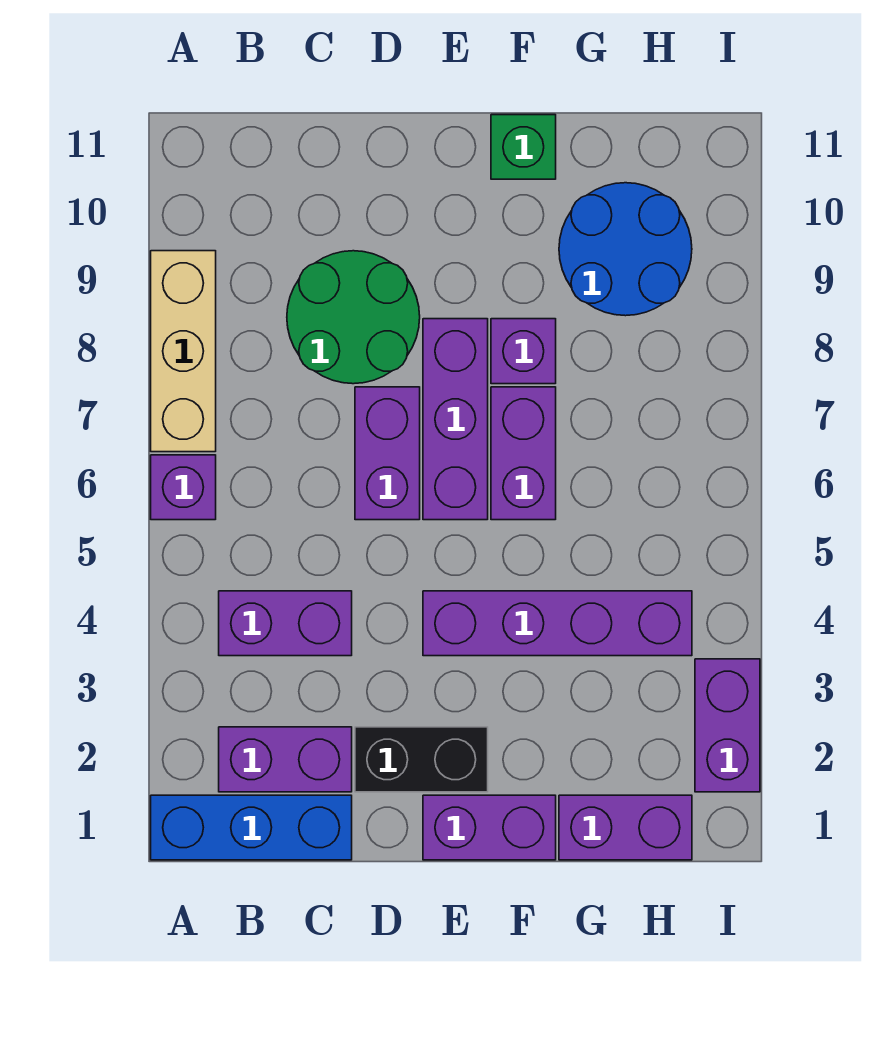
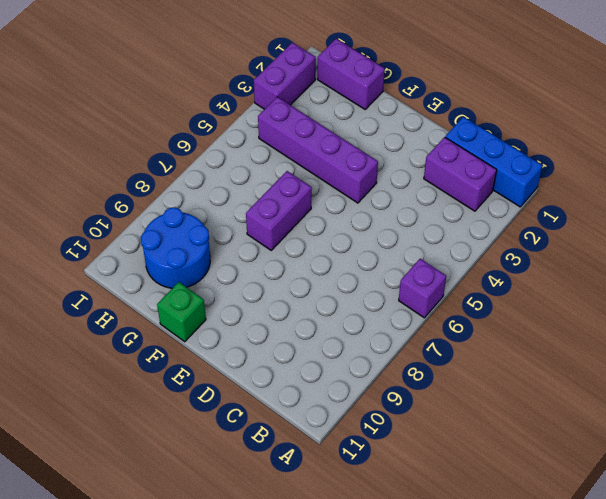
none -> tan 1x3 brick [151,251,216,452]
none -> purple 1x2 brick [219,591,352,656]
none -> green 2x2 round brick [287,251,420,384]

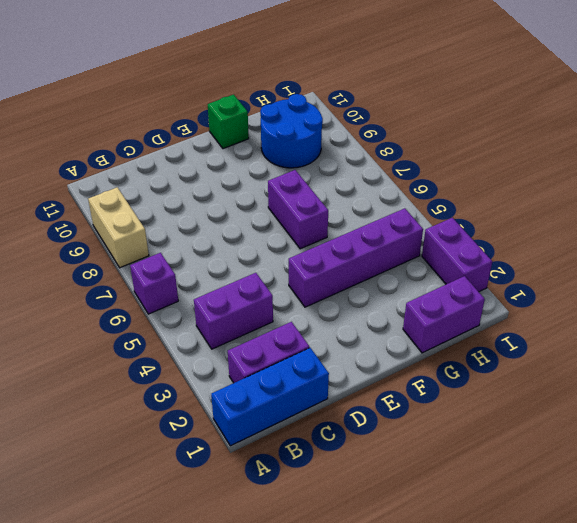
tan 1x2 brick [88,187,149,268] -> tan 1x3 brick [151,251,216,452]
none -> green 2x2 round brick [287,251,420,384]
none -> black 1x2 brick [355,727,488,792]
none -> purple 1x2 brick [355,387,420,520]

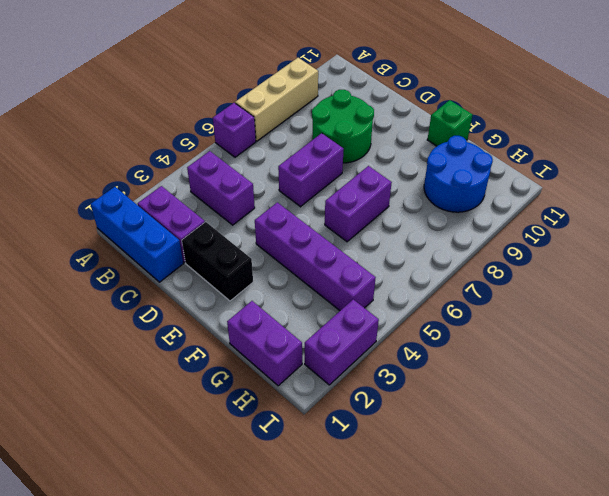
none -> purple 1x2 brick [423,795,556,860]
none -> purple 1x3 brick [423,319,488,520]
none -> purple 1x1 brick [491,319,556,384]

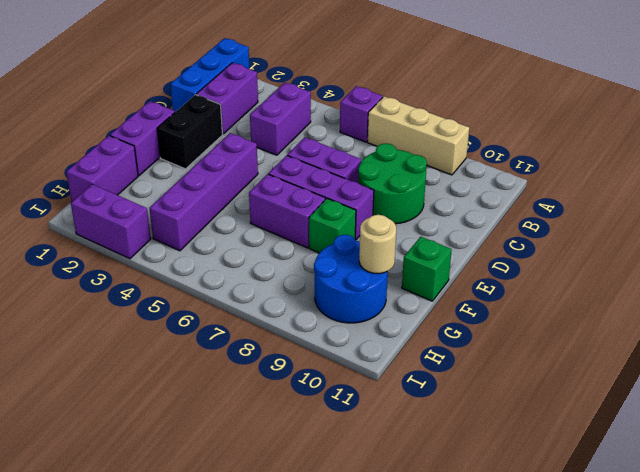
green 1x1 brick [309,198,356,253] -> purple 1x1 brick [491,319,556,384]
tan 1x1 round brick [359,215,396,274] -> none

